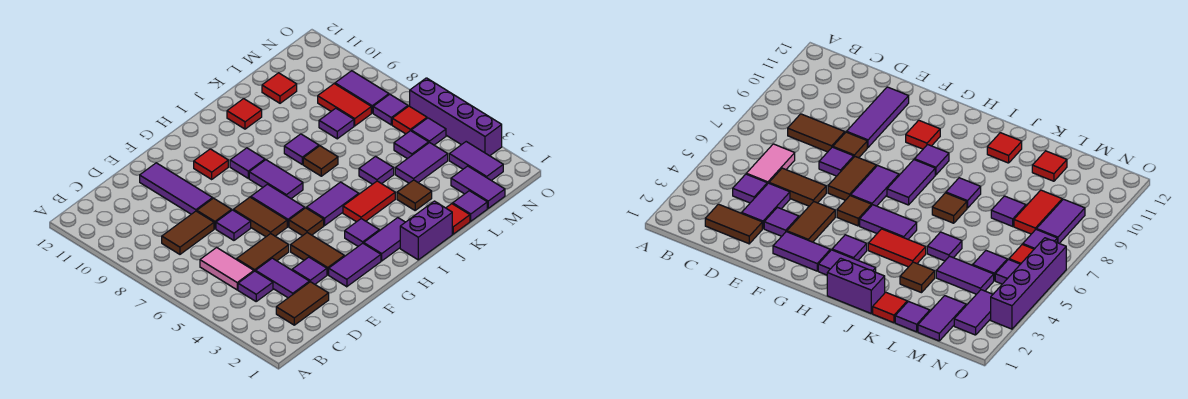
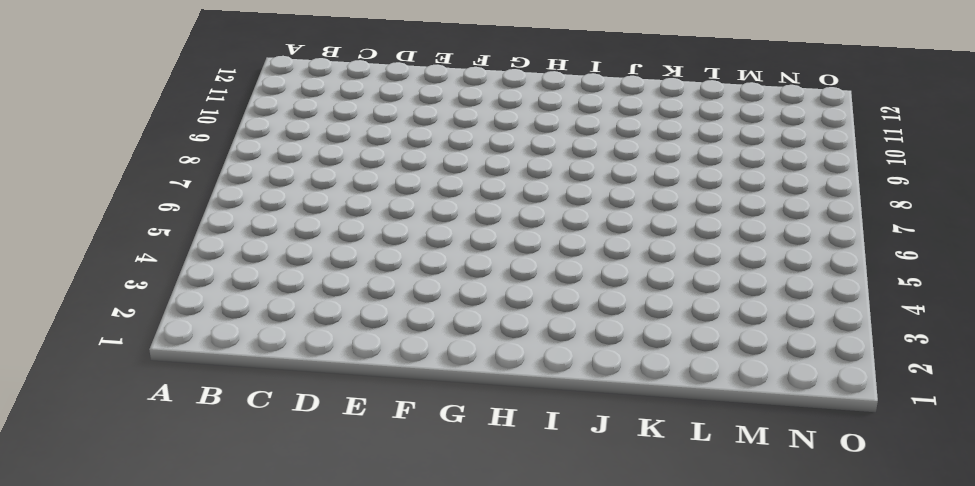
none -> brown 1x2 tile [276,282,329,325]
none -> purple 1x1 tile [238,271,273,301]
none -> pink 1x2 tile [200,248,254,290]
none -> brown 1x2 tile [162,211,214,254]

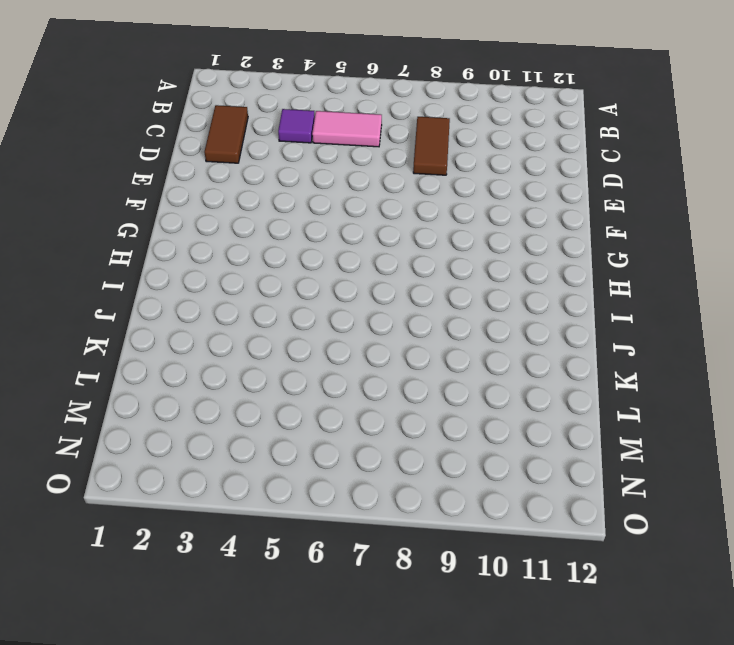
none -> purple 1x2 tile [256,258,309,298]
none -> brown 1x2 tile [237,234,289,271]
none -> purple 1x1 tile [292,257,327,284]
none -> purple 1x1 tile [216,210,251,240]

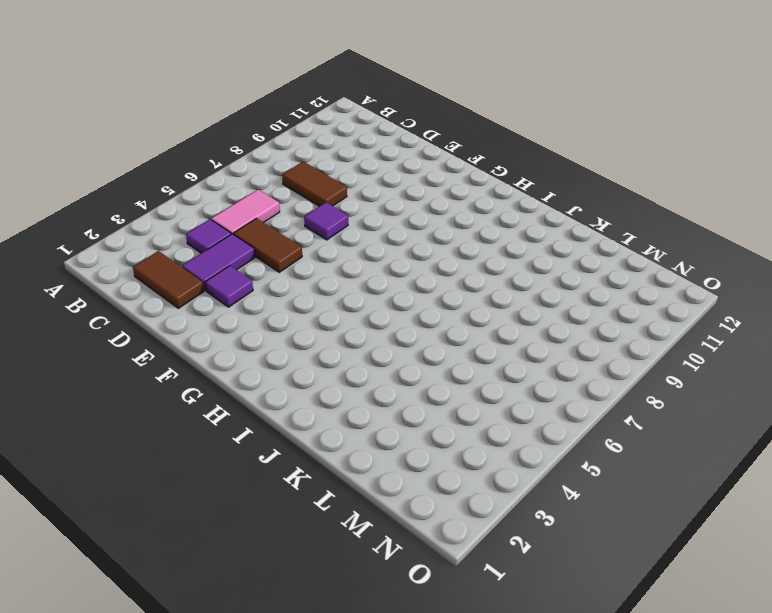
none -> brown 1x1 tile [197,198,232,229]
none -> purple 1x3 tile [140,163,213,214]
none -> purple 1x2 tile [329,243,381,287]
none -> brown 1x2 tile [291,233,344,275]

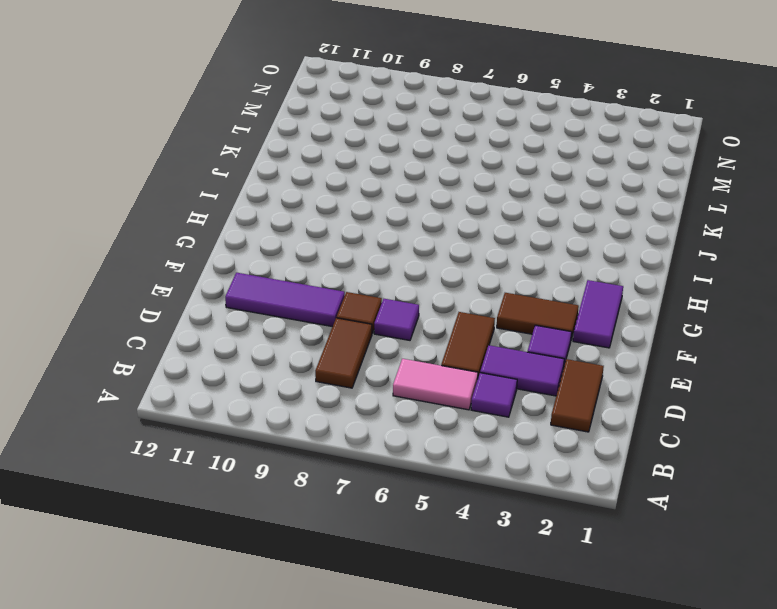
none -> brown 1x2 tile [233,197,287,237]
none -> brown 1x1 tile [289,208,324,236]
none -> purple 1x2 tile [251,184,305,227]
none -> red 1x1 tile [194,149,228,179]

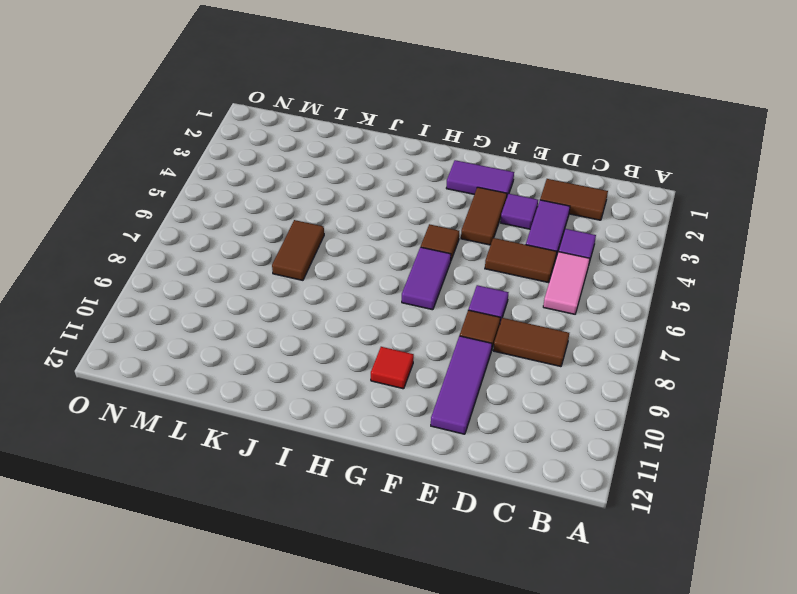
brown 1x2 tile [272,220,324,280] -> brown 1x2 tile moved to [233,197,287,237]
none -> purple 1x2 tile [364,218,405,261]
none -> purple 1x1 tile [345,219,379,246]
none -> purple 1x2 tile [306,182,359,226]
none -> purple 1x2 tile [249,160,303,199]

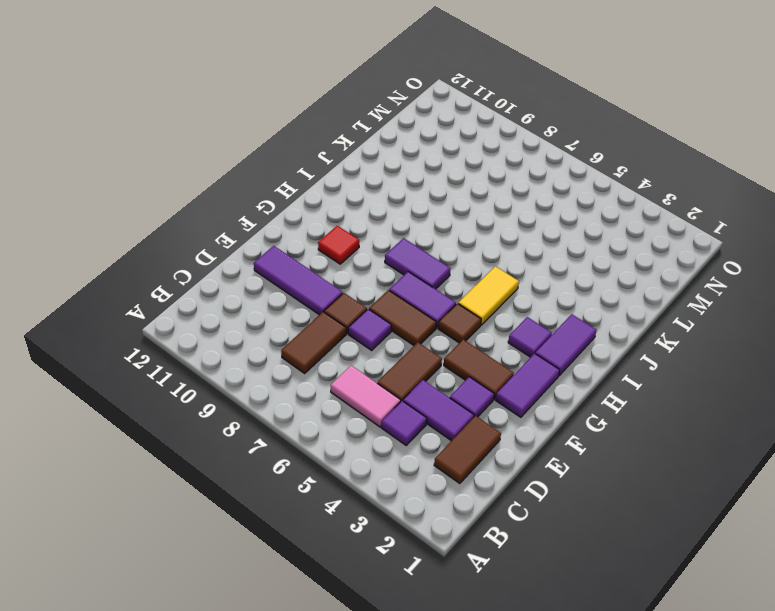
yellow 1x2 tile [458,266,519,325] -> purple 1x2 tile [306,182,359,226]
none -> purple 1x1 tile [230,148,265,178]
none -> purple 1x2 brick [400,201,452,260]
none -> red 1x2 tile [343,181,395,222]
none -> brown 1x1 tile [303,146,338,176]

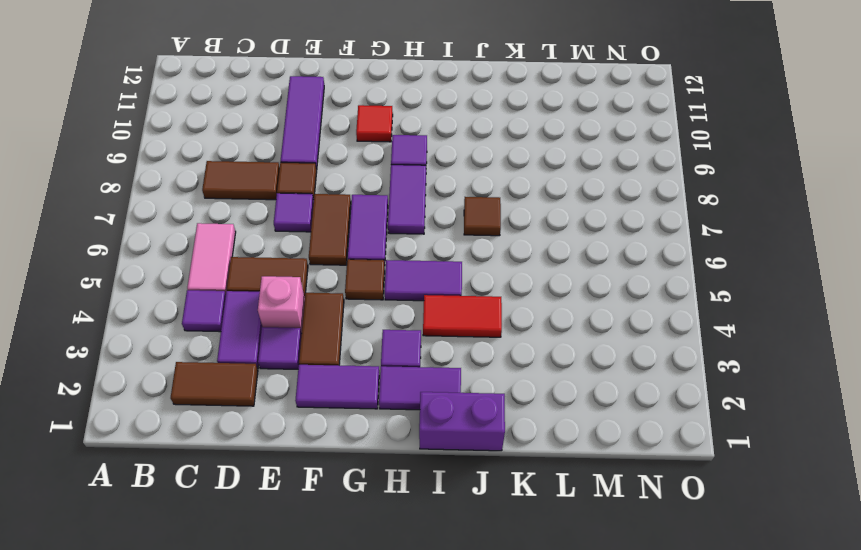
pink 1x1 brick [258,276,305,333] -> none
none -> purple 1x1 tile [284,134,319,164]
none -> red 1x1 tile [227,99,262,129]
none -> red 1x1 tile [446,204,470,234]
none -> brown 1x1 tile [397,180,432,210]

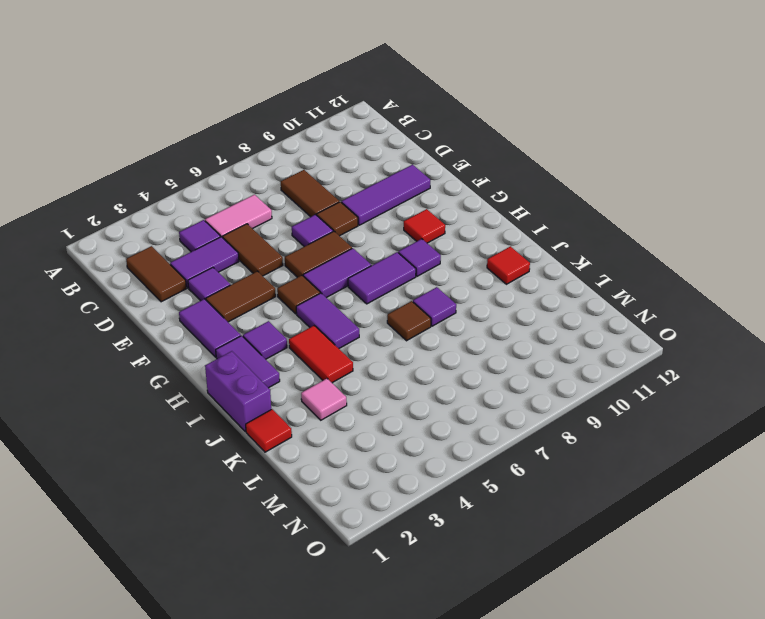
pink 1x1 tile [301,379,347,420] -> brown 1x1 tile [397,180,432,210]
none -> purple 1x1 tile [359,157,394,184]
none -> purple 1x1 tile [453,191,487,221]
none -> purple 1x2 tile [395,142,448,183]
none -> purple 1x1 tile [319,108,354,139]

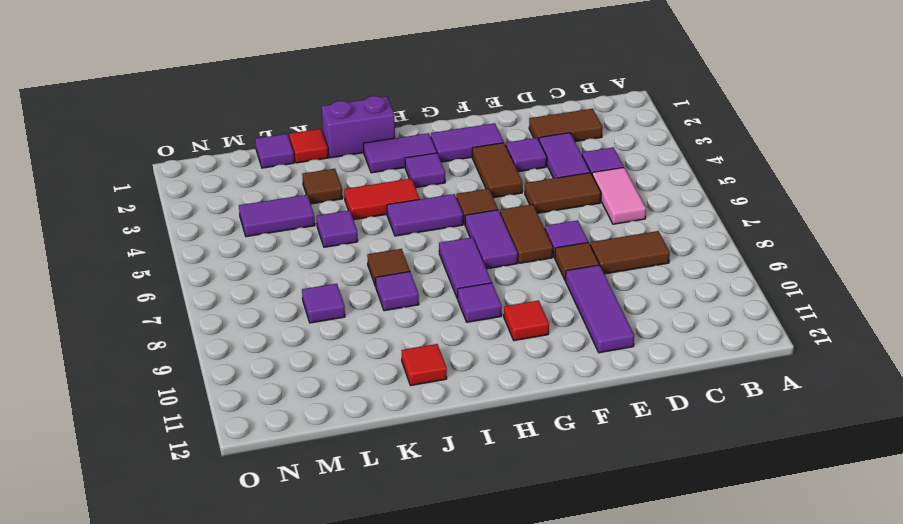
none -> red 1x1 tile [262,73,297,103]
none -> purple 1x2 tile [451,166,505,208]
none -> purple 1x1 tile [394,131,429,159]
none -> red 1x2 tile [318,84,371,126]

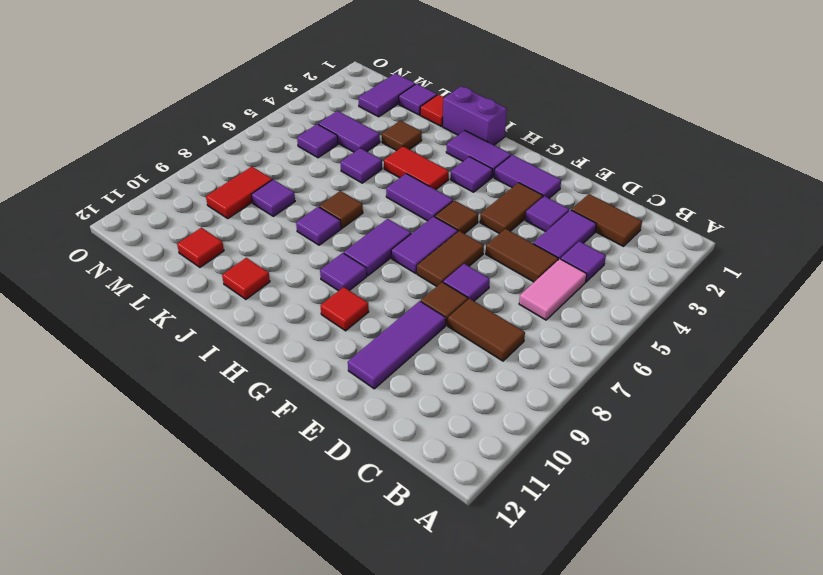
none -> purple 1x2 tile [449,142,503,180]
none -> purple 1x1 tile [411,118,446,145]
none -> red 1x1 tile [392,106,427,134]
none -> purple 1x1 tile [373,94,408,125]

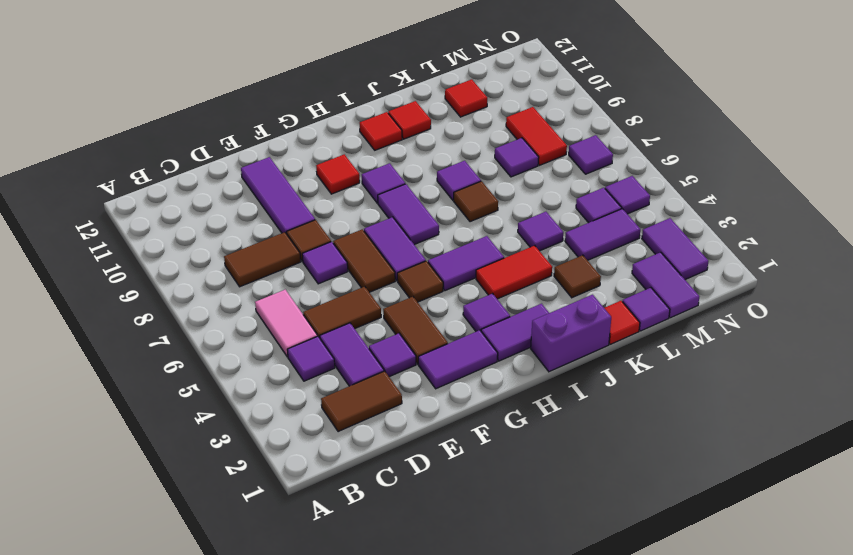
red 1x1 tile [360,112,402,150] -> red 1x1 tile moved to [392,106,427,134]
none -> purple 1x2 tile [335,71,389,113]
none -> purple 1x4 brick [410,78,502,156]

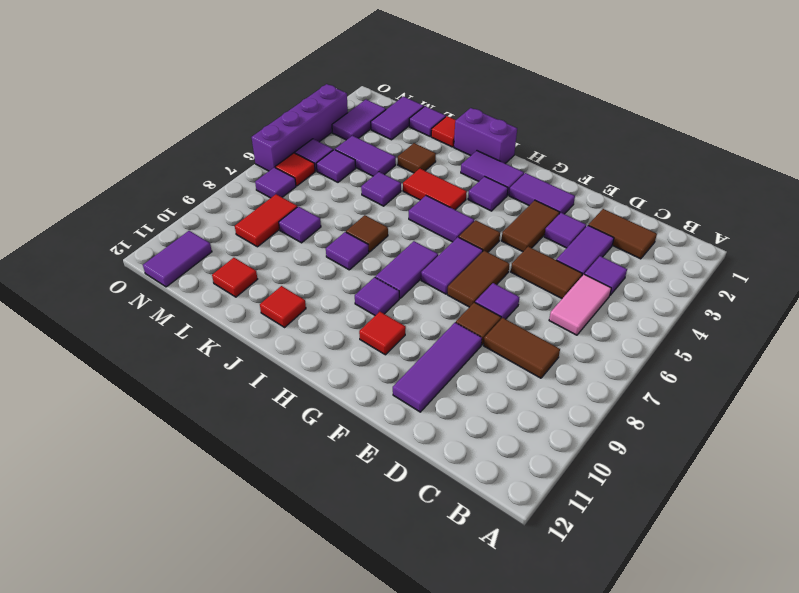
purple 1x2 tile [143,231,212,287] -> purple 1x2 tile moved to [335,71,389,113]

